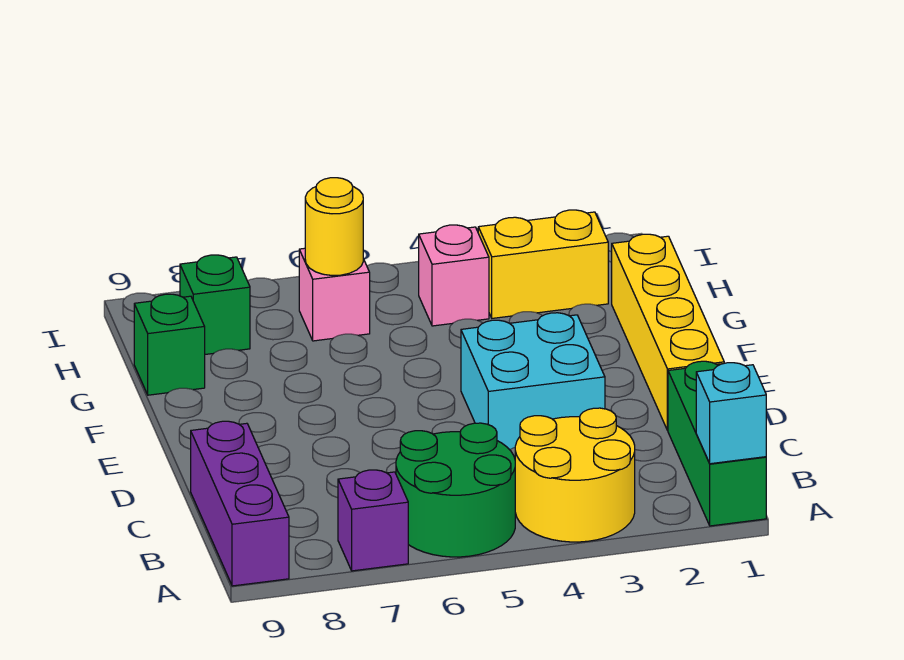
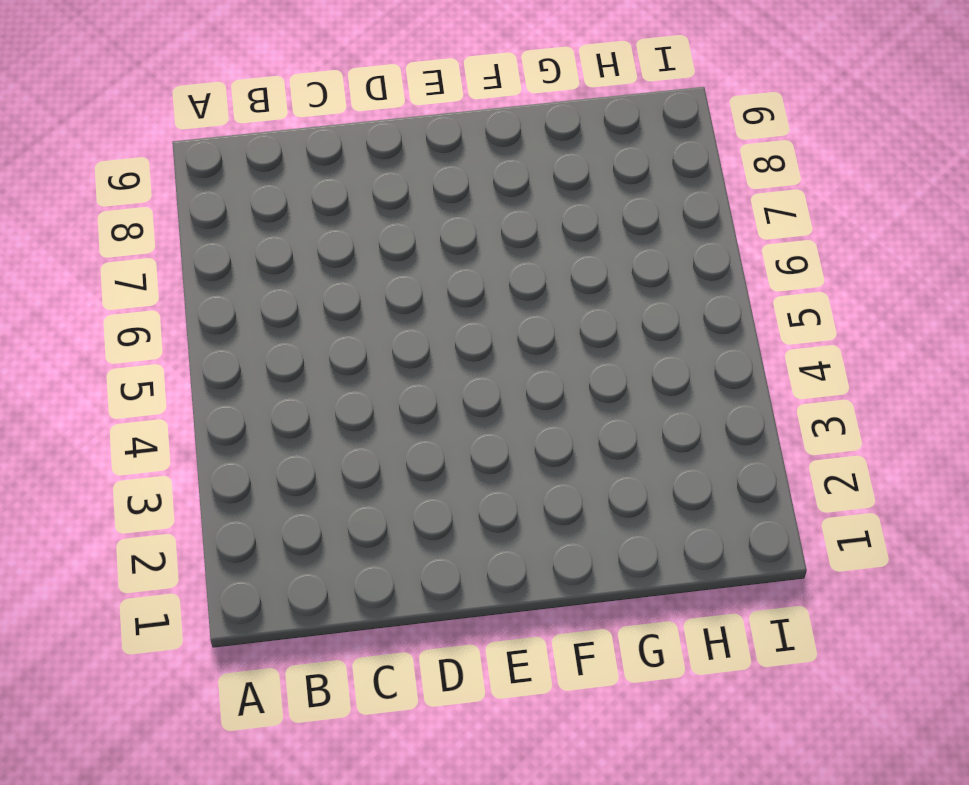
none -> green 1x3 brick [668,361,766,526]
none -> yellow 2x2 round brick [515,408,635,542]
none -> green 2x2 round brick [396,423,515,557]

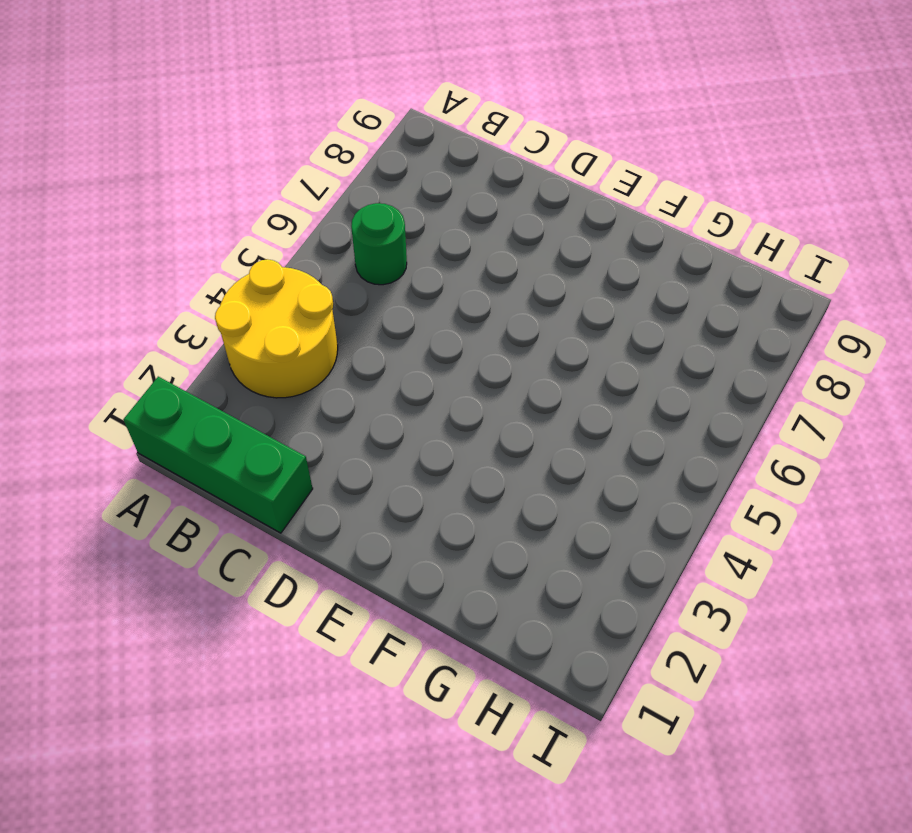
green 1x1 round brick [351,203,407,285] -> green 2x2 round brick [396,423,515,557]
none -> purple 1x1 brick [338,470,408,571]
none -> purple 1x3 brick [191,421,289,586]
none -> yellow 1x4 brick [612,234,724,430]

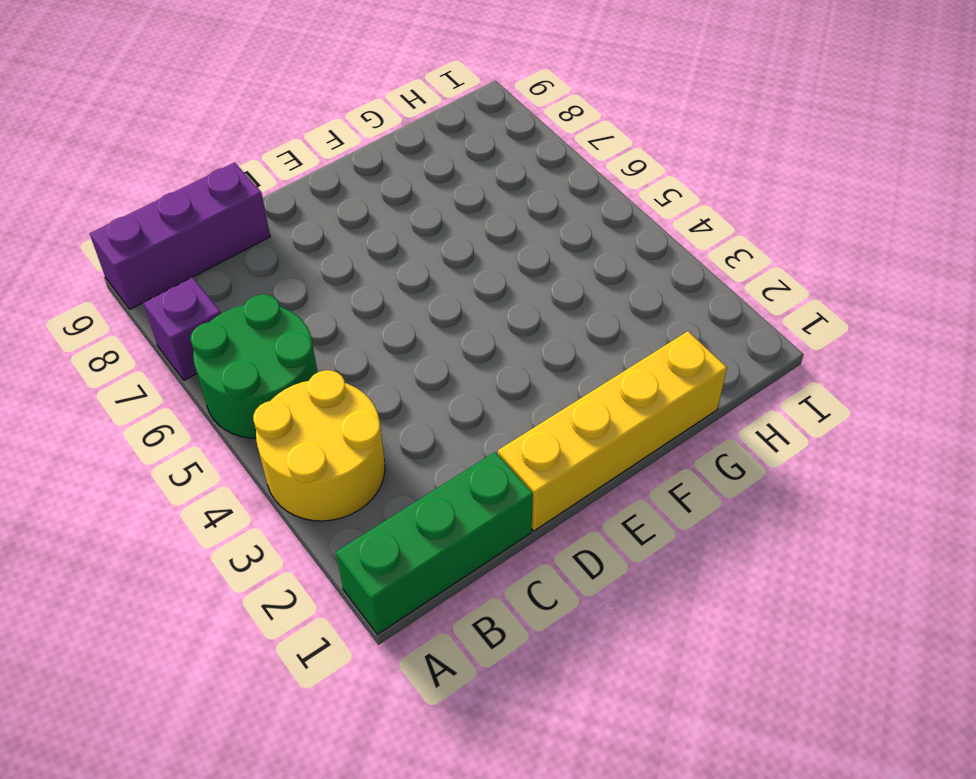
none -> cyan 2x2 brick [461,313,605,450]
none -> green 1x1 brick [134,294,205,395]
none -> yellow 1x2 brick [478,210,608,318]

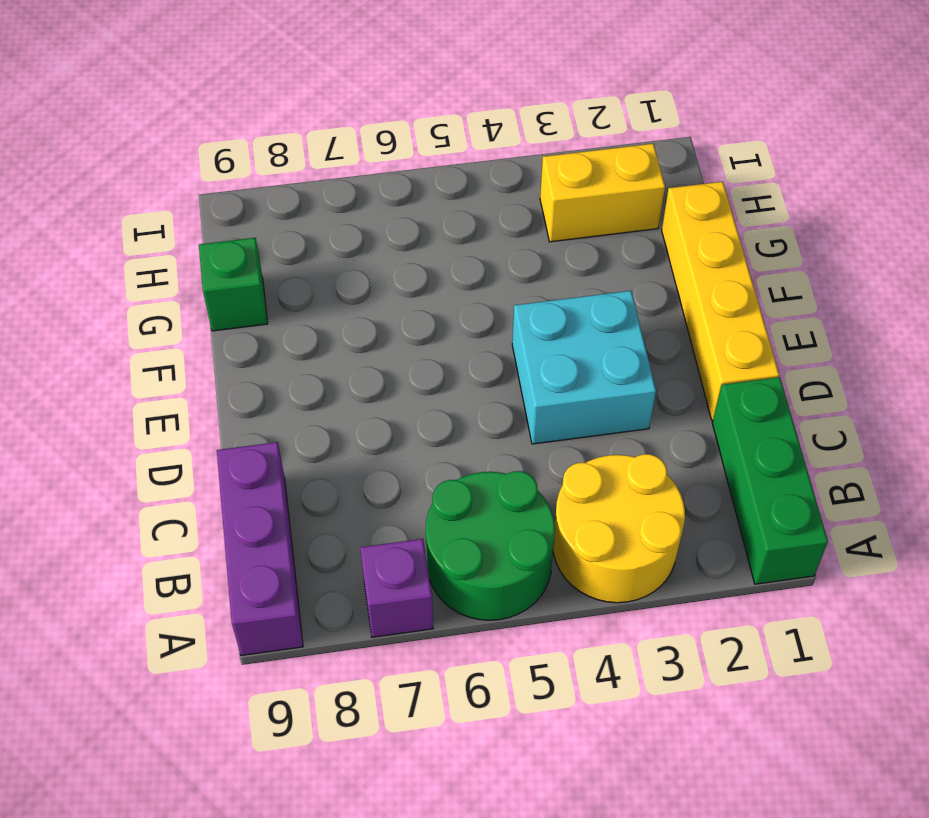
none -> pink 1x1 brick [419,225,489,326]
none -> pink 1x1 brick [299,248,370,341]
none -> green 1x1 brick [180,255,250,354]

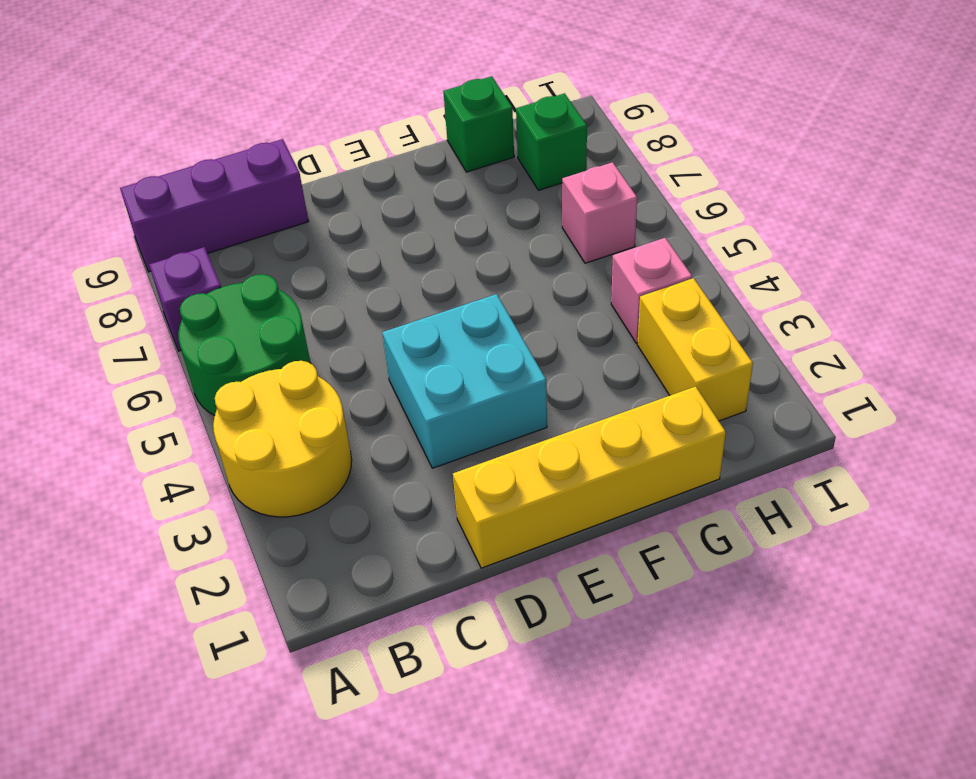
none -> green 1x3 brick [668,361,766,526]
none -> cyan 1x1 brick [696,363,766,464]
none -> yellow 1x1 round brick [305,178,363,276]

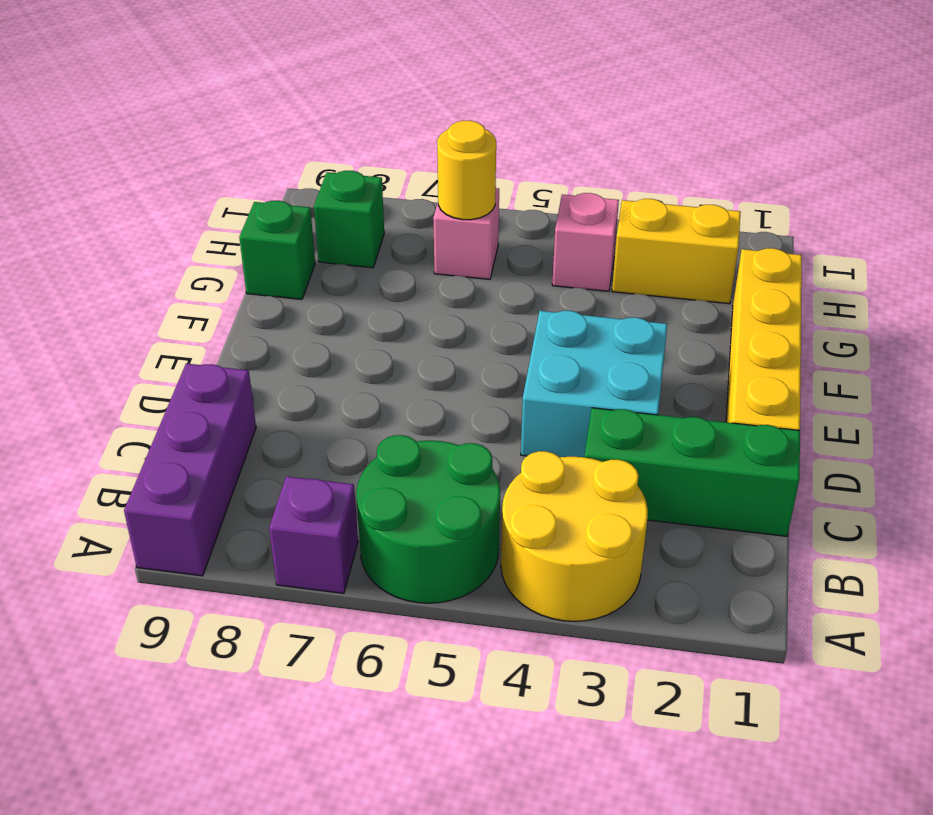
green 1x3 brick [585,408,800,536] -> green 1x3 brick turned to [668,361,766,526]
none -> cyan 1x1 brick [696,363,766,464]

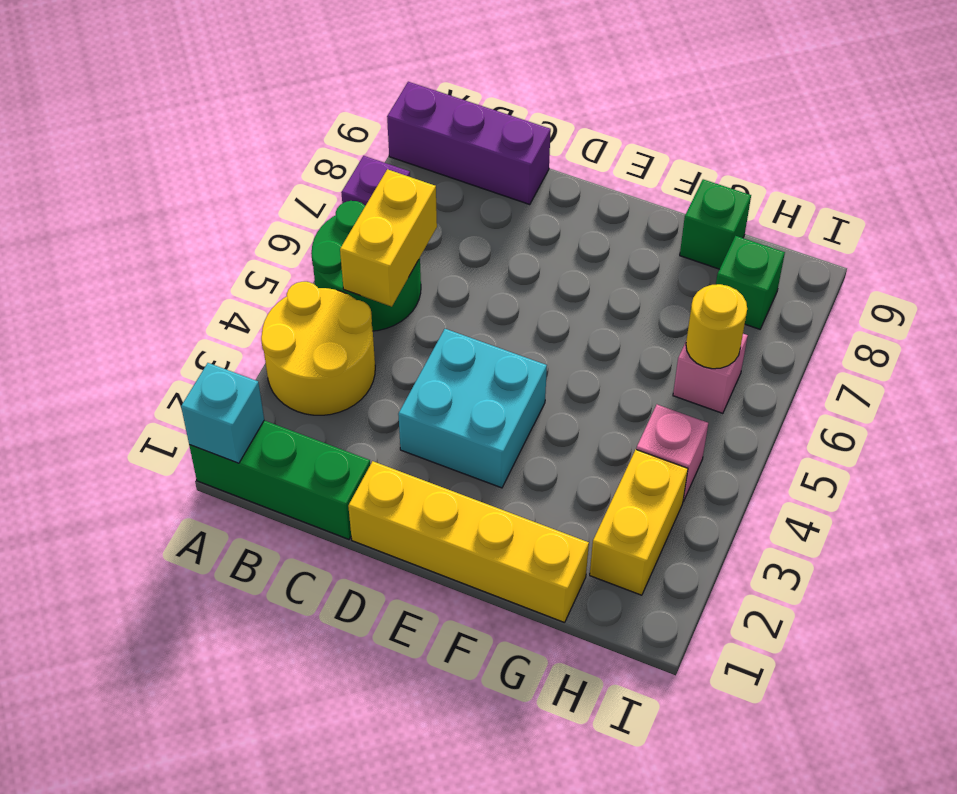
yellow 1x2 brick [340,169,437,307] -> none

